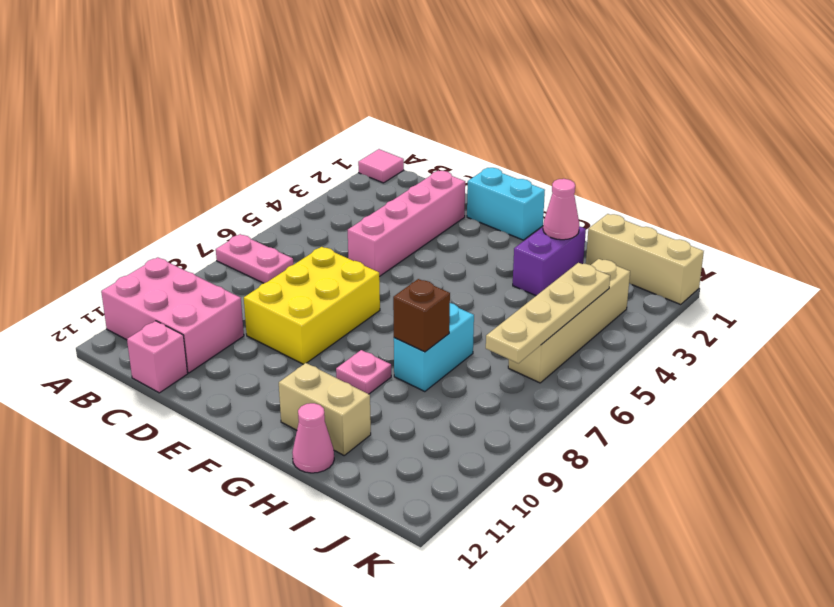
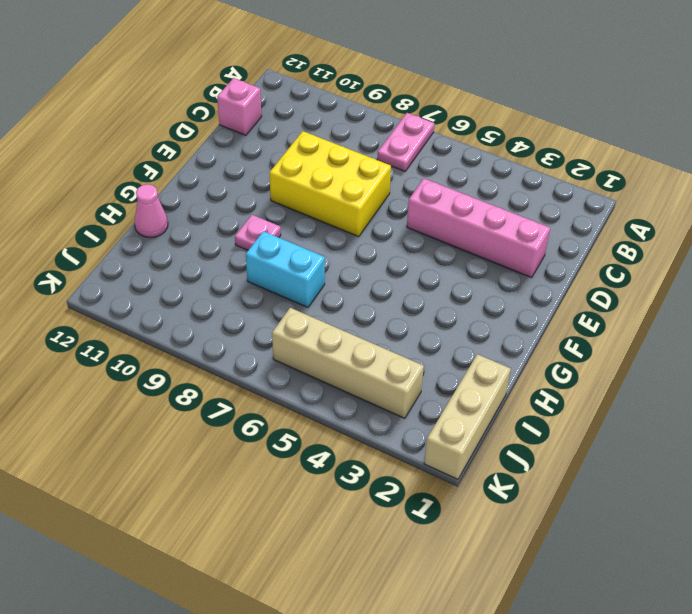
none -> pink 1x1 tile [358,149,404,183]
none -> pink 2x3 brick [101,257,244,373]
none -> cyan 1x2 brick [467,168,545,240]

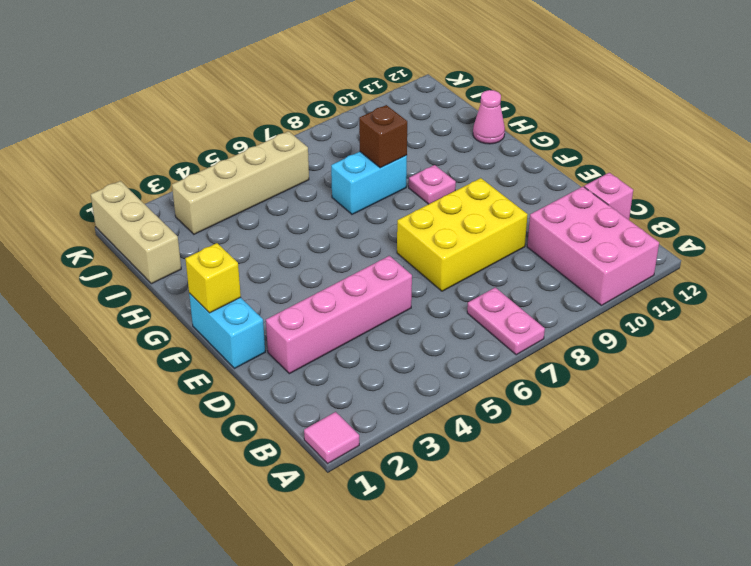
yellow 1x1 brick [185,243,241,313] -> none
none -> tan 1x2 brick [279,363,371,455]
none -> purple 1x2 brick [513,226,586,296]
none -> pink 1x1 cone [543,179,579,240]

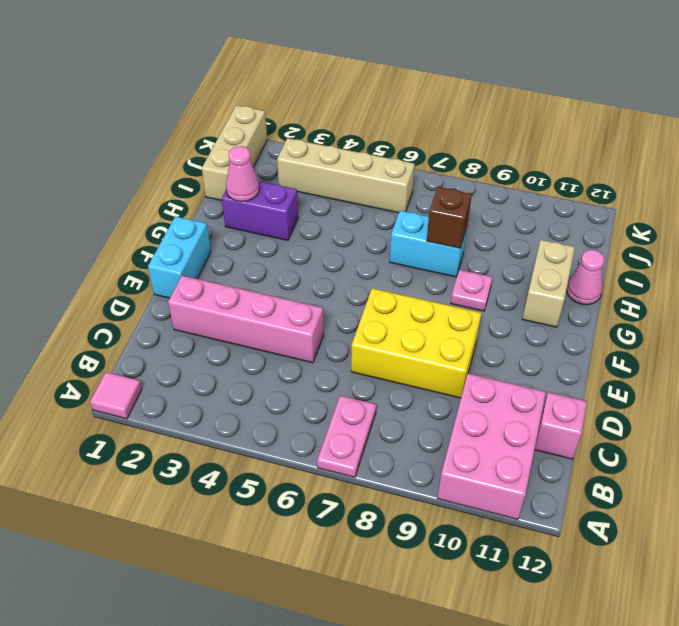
none -> tan 1x4 plate [486,263,610,363]

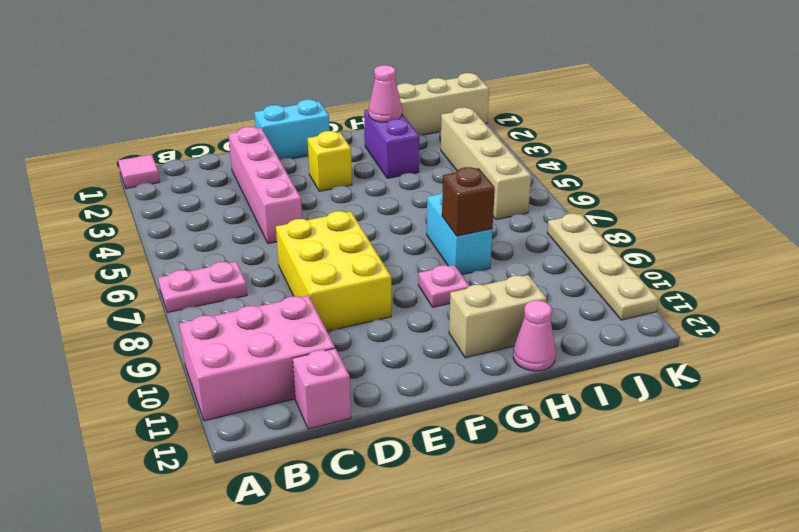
yellow 1x1 brick [308,131,352,191] -> none
tan 1x4 plate [547,214,659,320] -> tan 1x4 plate moved to [486,263,610,363]

